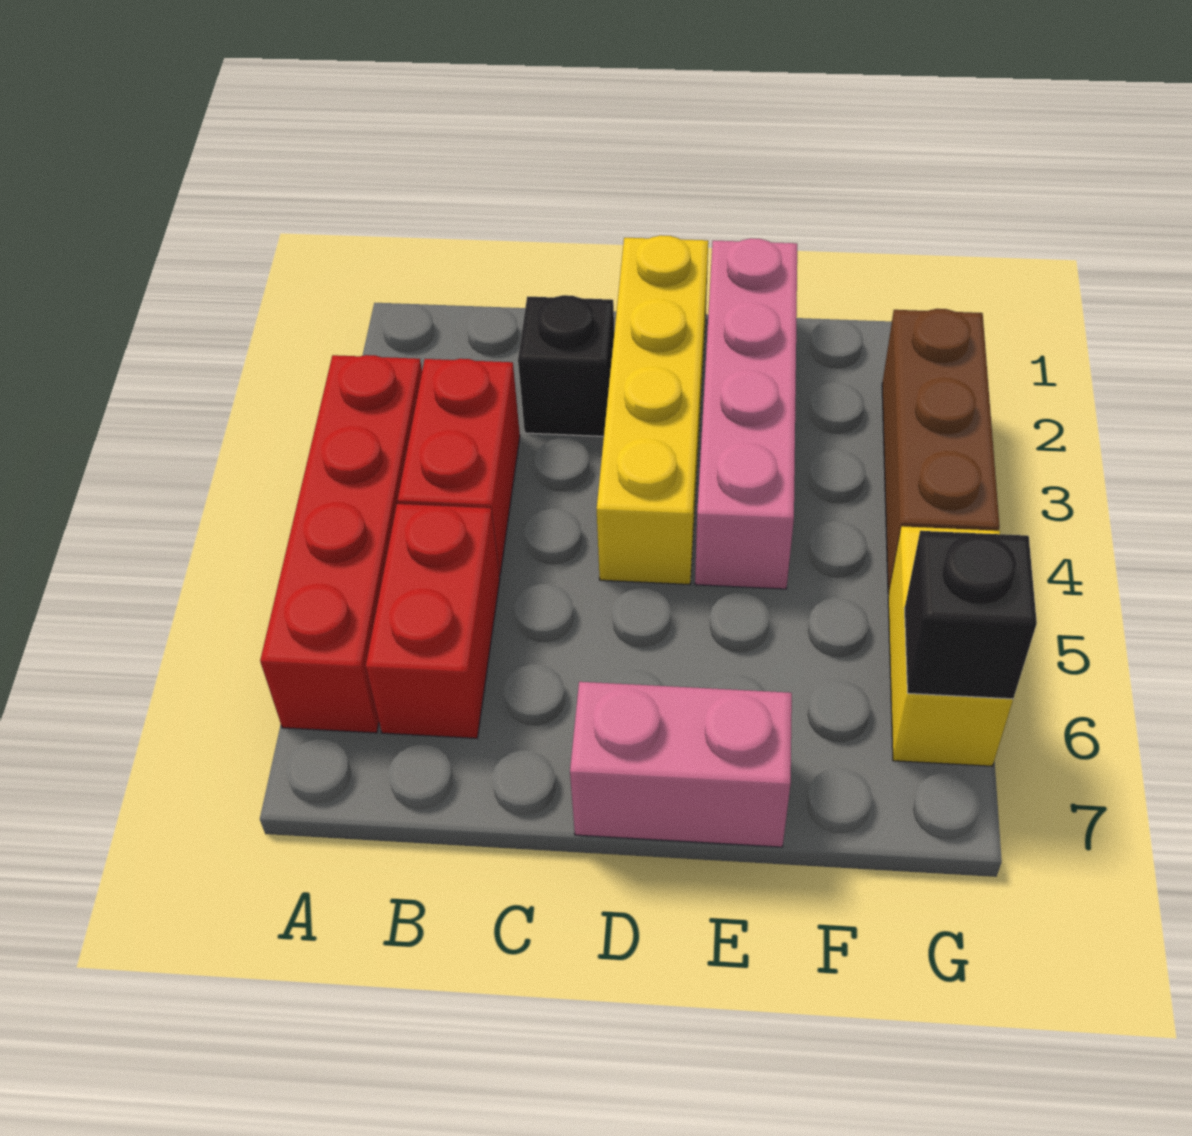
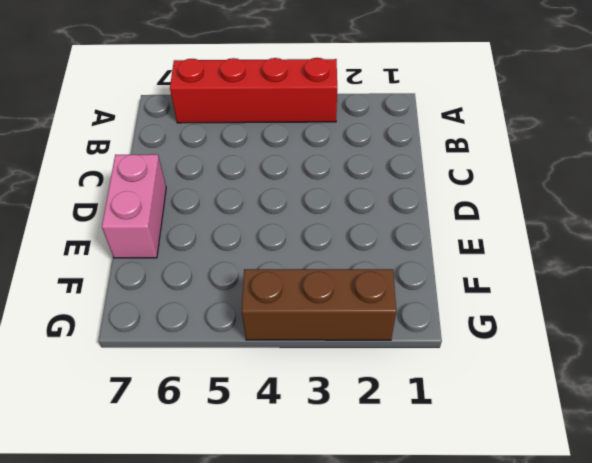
none -> red 1x2 brick [398,359,520,575]
none -> red 1x2 brick [366,504,500,738]

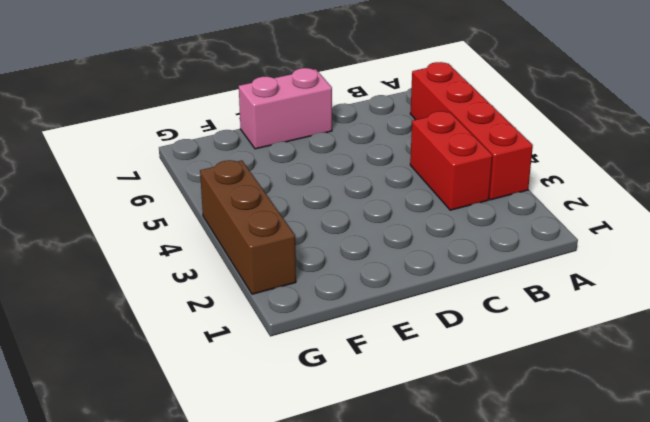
none -> red 1x2 brick [366,504,500,738]
none -> black 1x1 brick [518,295,614,436]

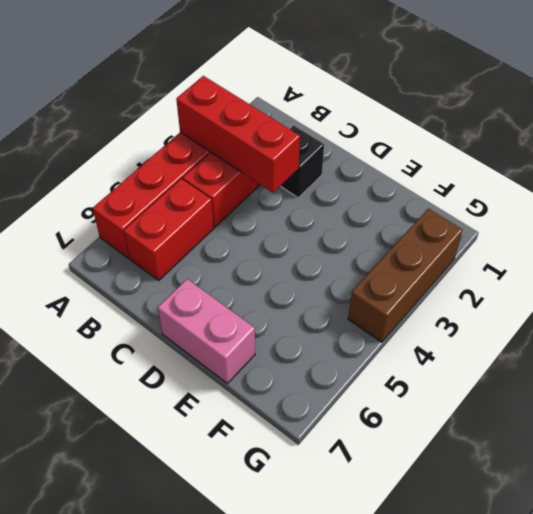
red 1x3 brick [176,76,300,193] -> none
none -> yellow 1x4 brick [597,235,708,585]
none -> pink 1x4 brick [695,238,797,589]

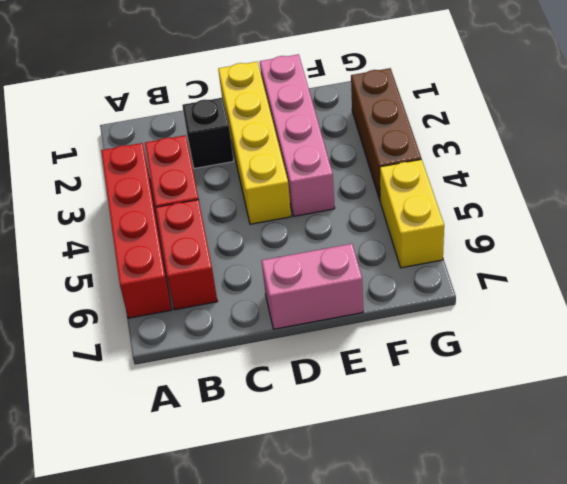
none -> black 1x1 brick [904,531,1037,699]

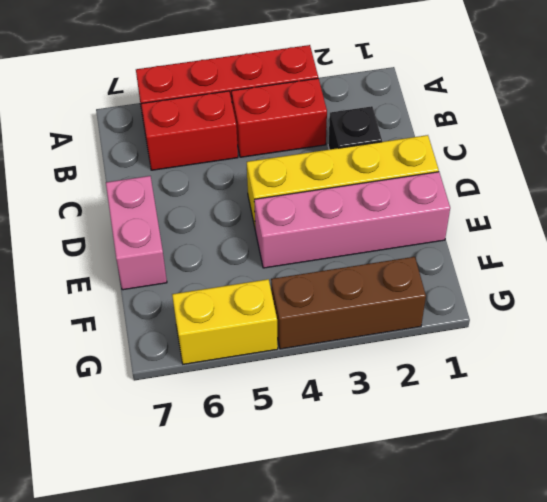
none -> black 1x1 brick [904,531,1037,699]

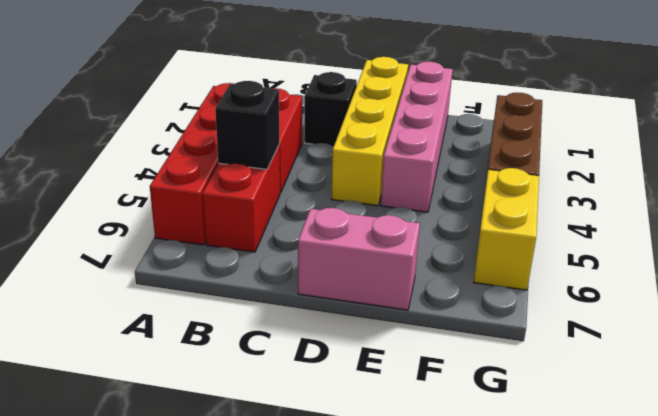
black 1x1 brick [215,81,280,169] -> black 1x1 brick moved to [904,531,1037,699]

